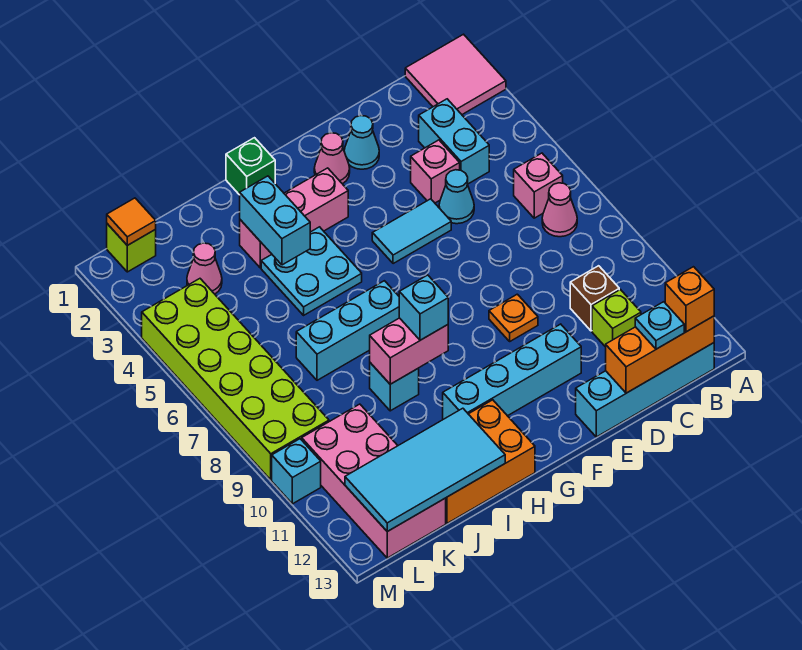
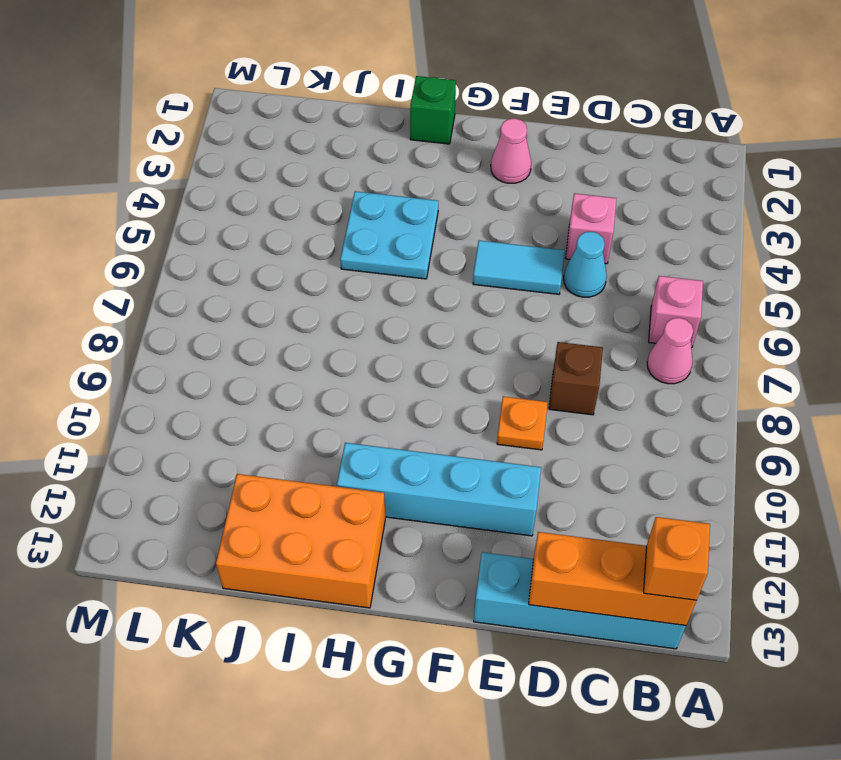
brown 1x1 brick [549,342,603,415] -> brown 1x1 brick moved to [570,266,619,331]
none -> pink 2x2 tile [405,34,506,114]
none -> cyan 1x2 brick [419,99,489,184]
none -> lime 1x1 brick [592,290,641,347]
none -> cyan 1x1 cone [344,116,379,169]

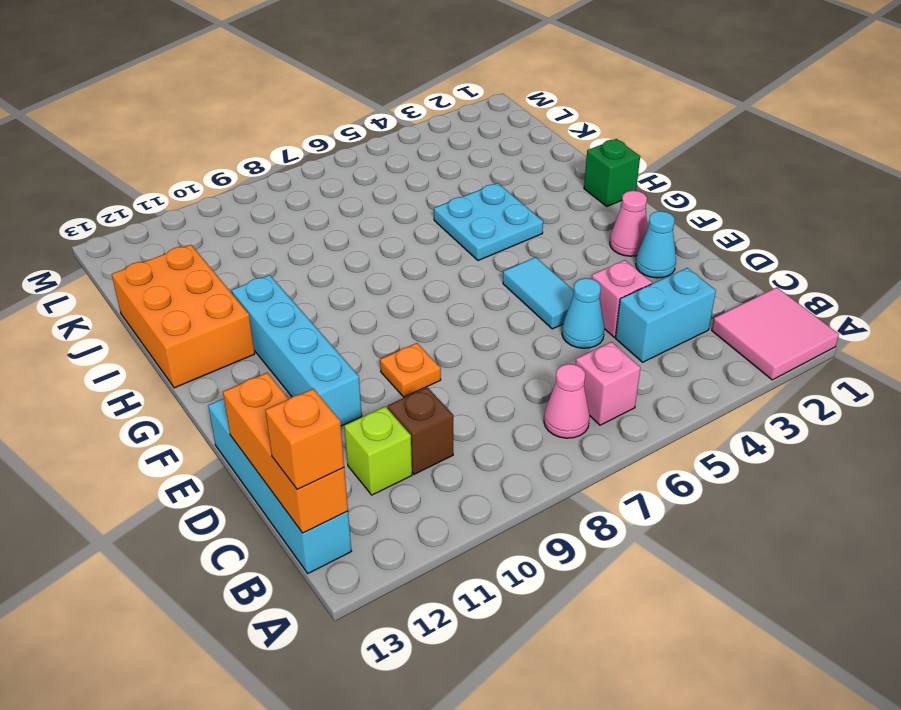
none -> pink 1x3 brick [240,168,348,268]
none -> cyan 1x3 brick [296,281,399,380]
none -> cyan 1x1 brick [370,363,419,411]
none -> pink 1x1 cone [187,243,222,294]

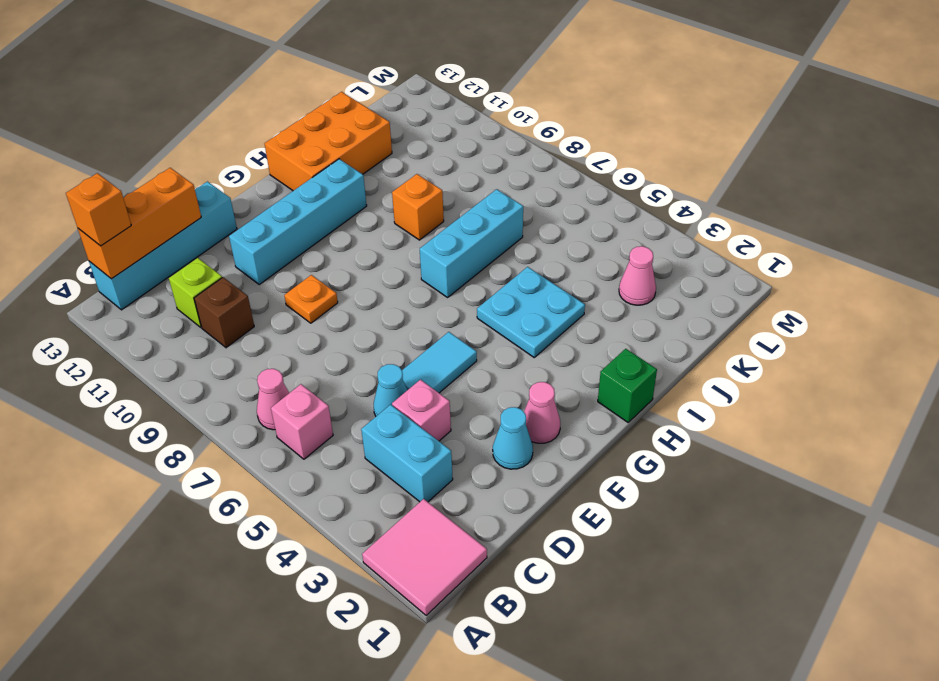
orange 1x1 brick [392,174,444,240] -> cyan 1x1 brick [370,363,419,411]
none -> pink 1x3 brick [240,168,348,268]
none -> pink 2x4 brick [302,404,446,558]
none -> lime 1x1 brick [107,224,156,272]
none -> lime 2x6 brick [142,279,329,480]

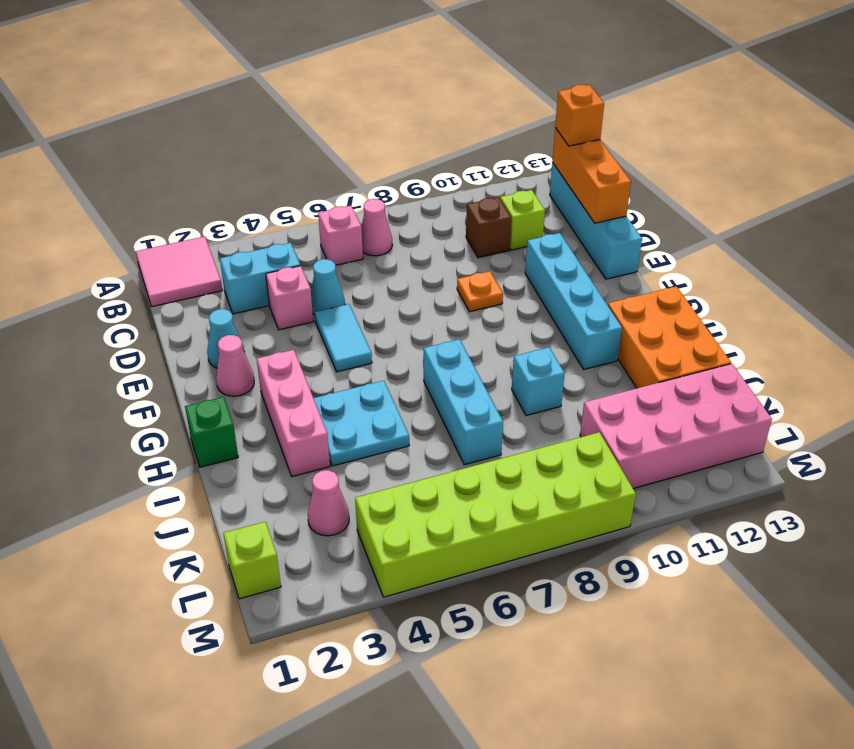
none -> cyan 1x1 brick [272,439,321,504]
none -> pink 1x2 brick [370,318,448,384]
none -> cyan 1x2 brick [240,176,310,265]
none -> cyan 2x4 tile [345,408,505,532]

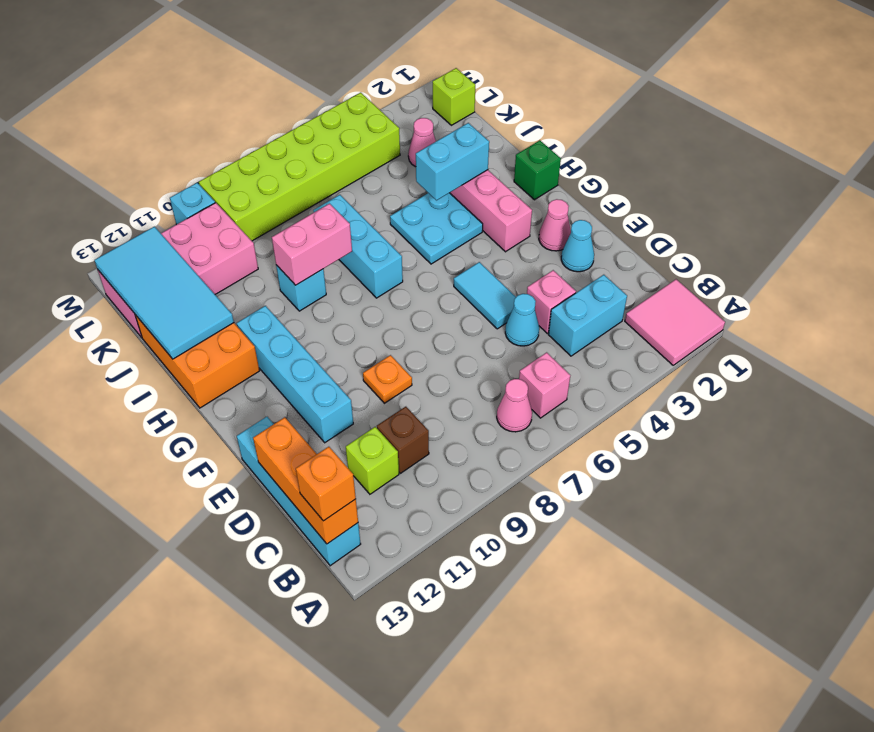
pink 1x2 brick [272,204,352,285] -> pink 1x2 brick turned to [370,318,448,384]
none -> orange 1x1 tile [107,198,156,245]
none -> cyan 1x1 plate [635,302,684,349]
none -> cyan 1x1 brick [399,275,448,340]

